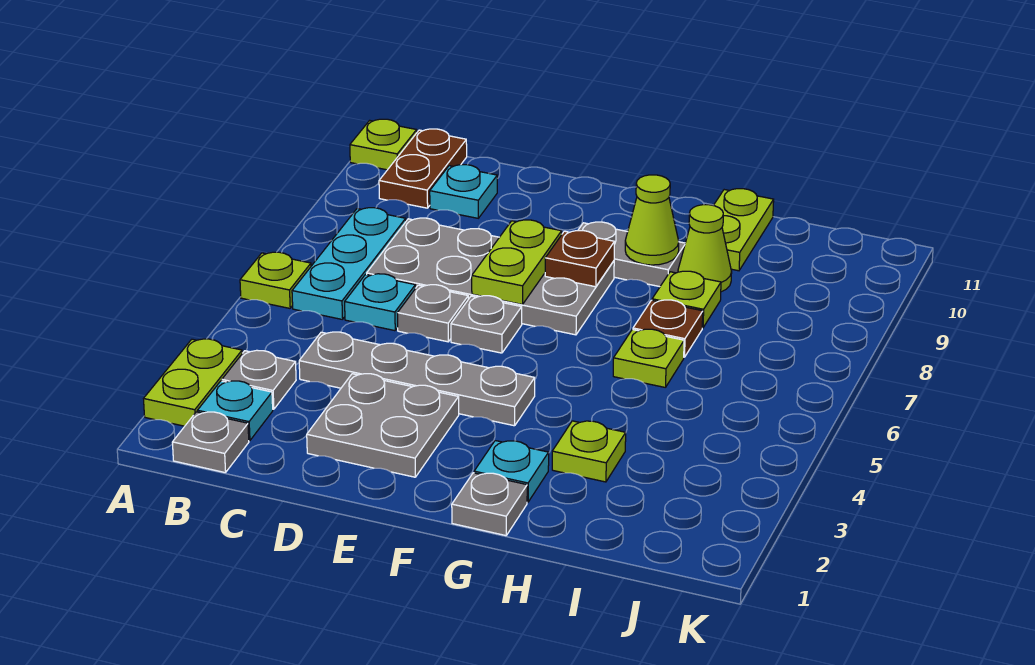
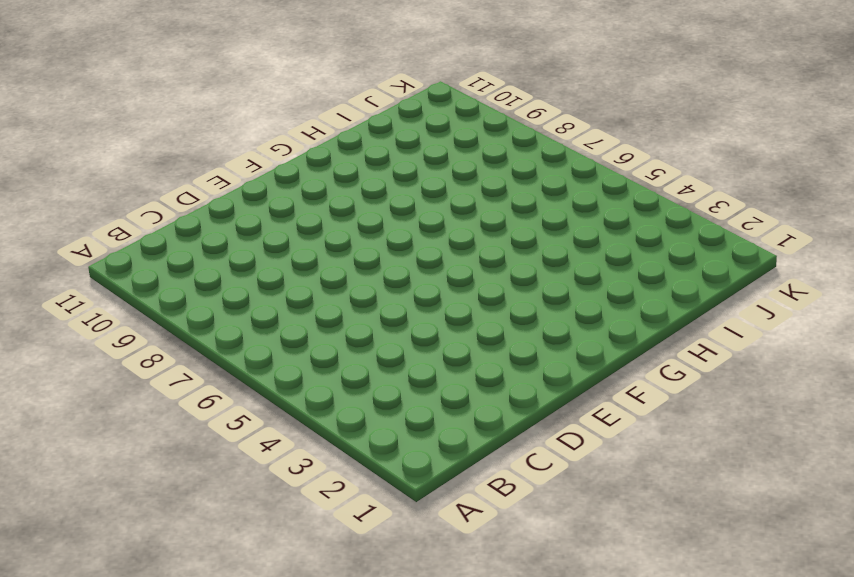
none -> lime 1x2 plate [144,339,242,426]
none -> lime 1x1 plate [240,252,311,308]
none -> lime 1x1 plate [350,119,417,170]

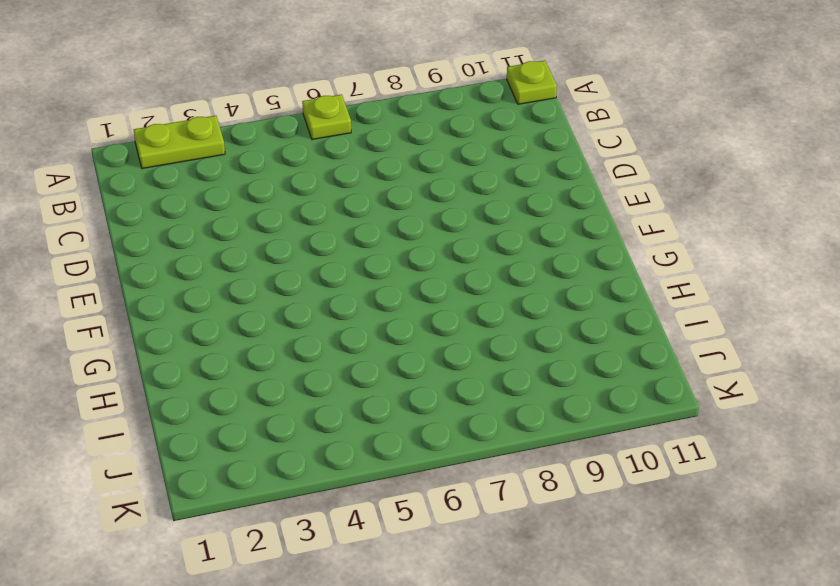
none -> grey 1x1 plate [172,412,249,473]
none -> cyan 1x1 plate [197,381,273,441]
none -> grey 1x1 plate [222,350,296,409]

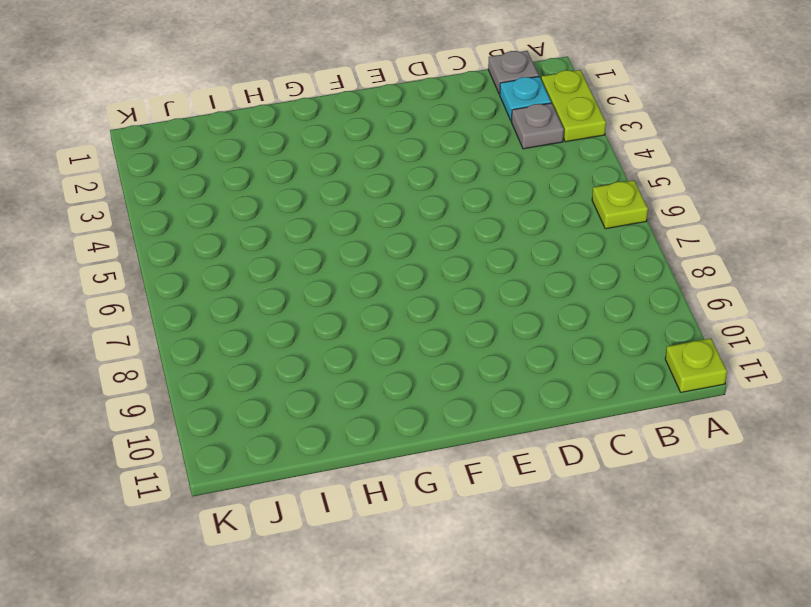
none -> cyan 1x3 plate [292,208,406,320]
none -> brown 1x2 plate [379,129,467,208]
none -> grey 1x4 plate [299,332,535,426]

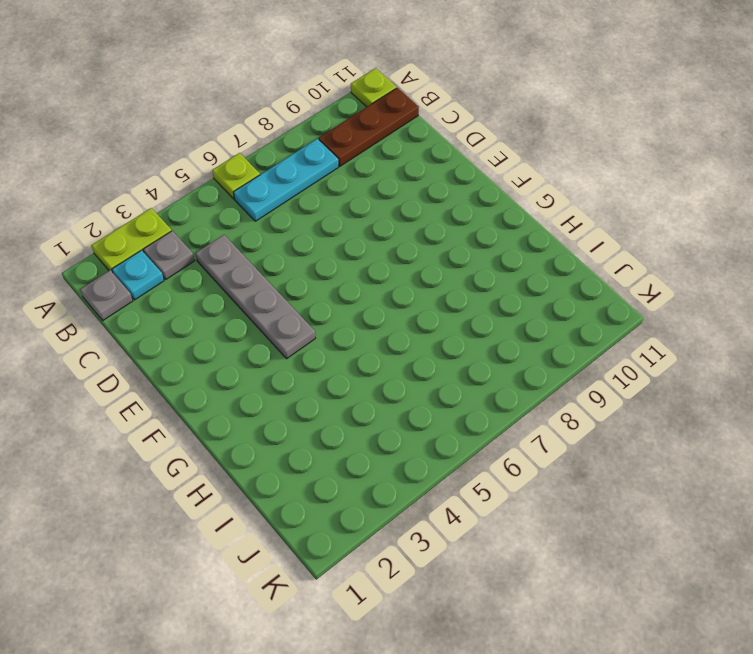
brown 1x3 plate [319,88,419,166] -> brown 1x2 plate [379,129,467,208]
none -> cyan 1x1 plate [345,274,415,331]
none -> grey 2x4 plate [367,218,614,335]
none -> cyan 1x1 plate [430,165,497,218]

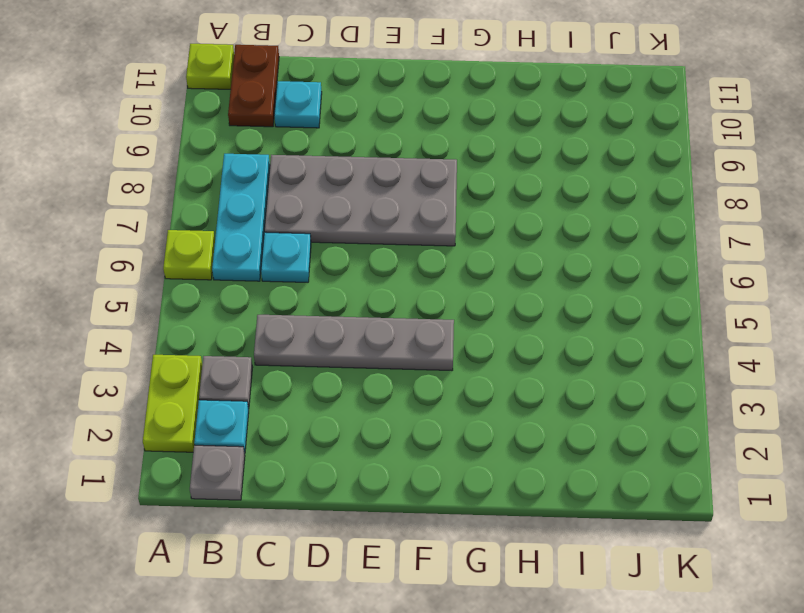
none -> grey 2x2 plate [307,374,459,477]
none -> grey 1x1 plate [398,285,468,342]
none -> grey 1x1 plate [451,296,522,353]

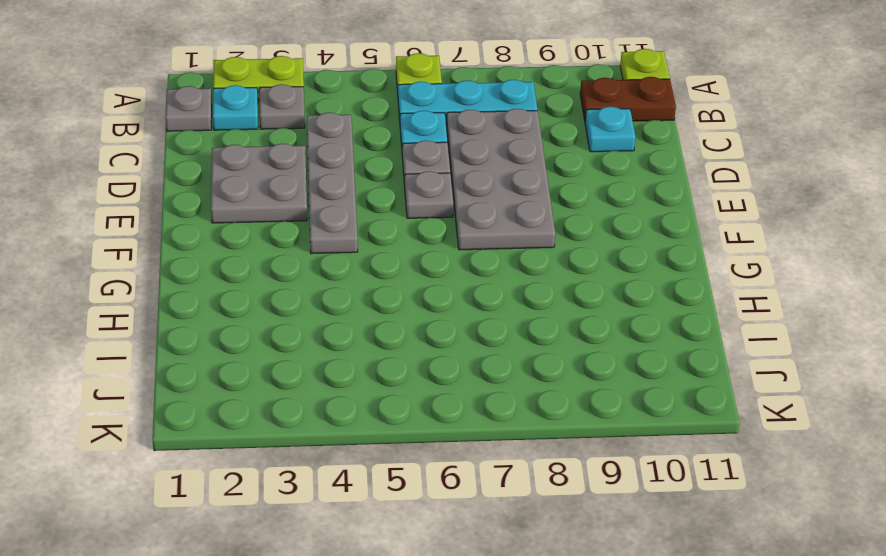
none -> grey 1x2 plate [578,222,685,287]
none -> grey 1x1 plate [452,473,527,536]
none -> cyan 1x1 plate [474,441,549,502]

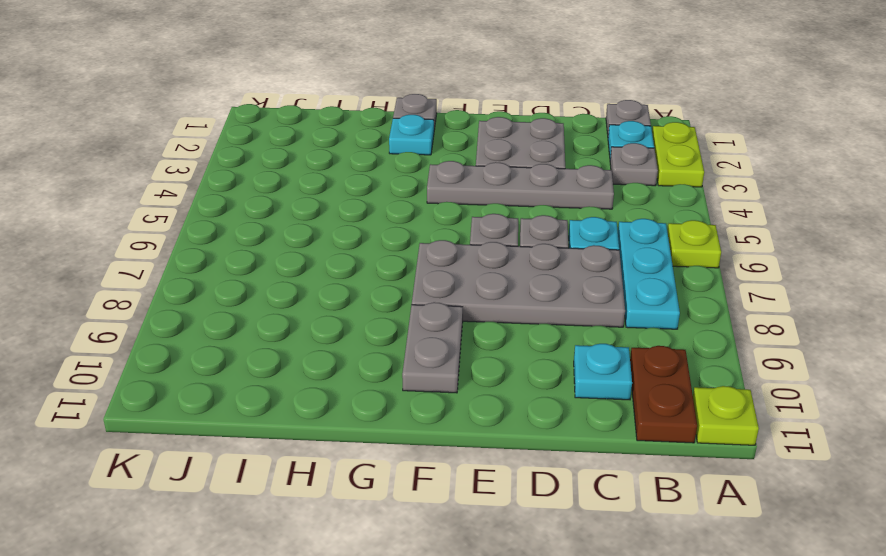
grey 1x2 plate [402,302,463,393] -> grey 1x2 plate turned to [578,222,685,287]
none -> lime 1x1 plate [552,421,626,482]
none -> lime 1x1 plate [613,329,684,388]
none -> brown 1x1 plate [633,300,703,357]

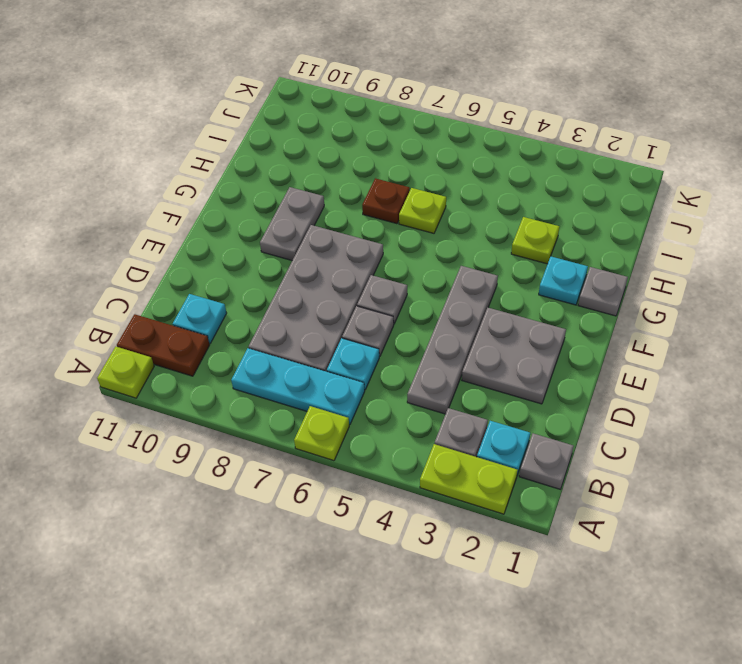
none -> lime 1x1 plate [652,271,721,328]
none -> lime 1x1 cone [678,205,732,292]
none -> lime 1x2 plate [713,189,774,271]

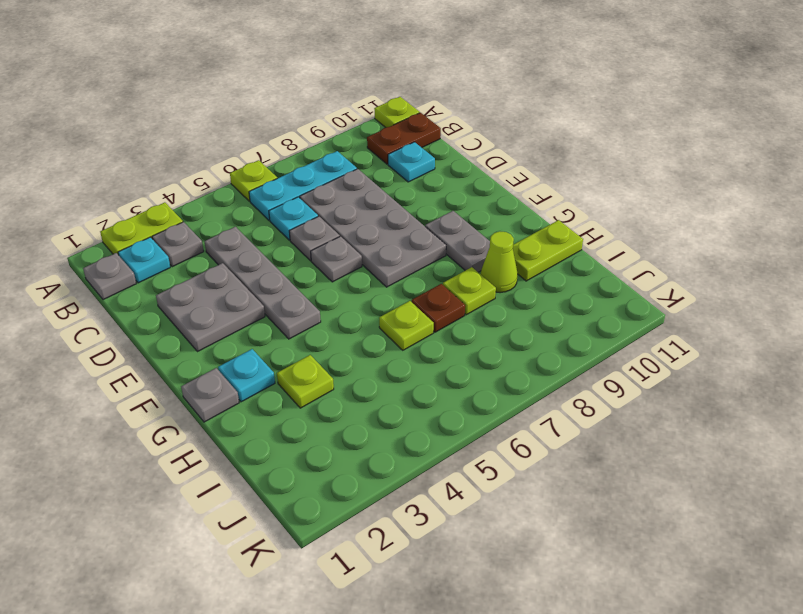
none -> lime 1x2 plate [472,220,562,305]
none -> brown 1x1 plate [545,231,615,287]
none -> lime 1x1 cone [625,175,679,265]

